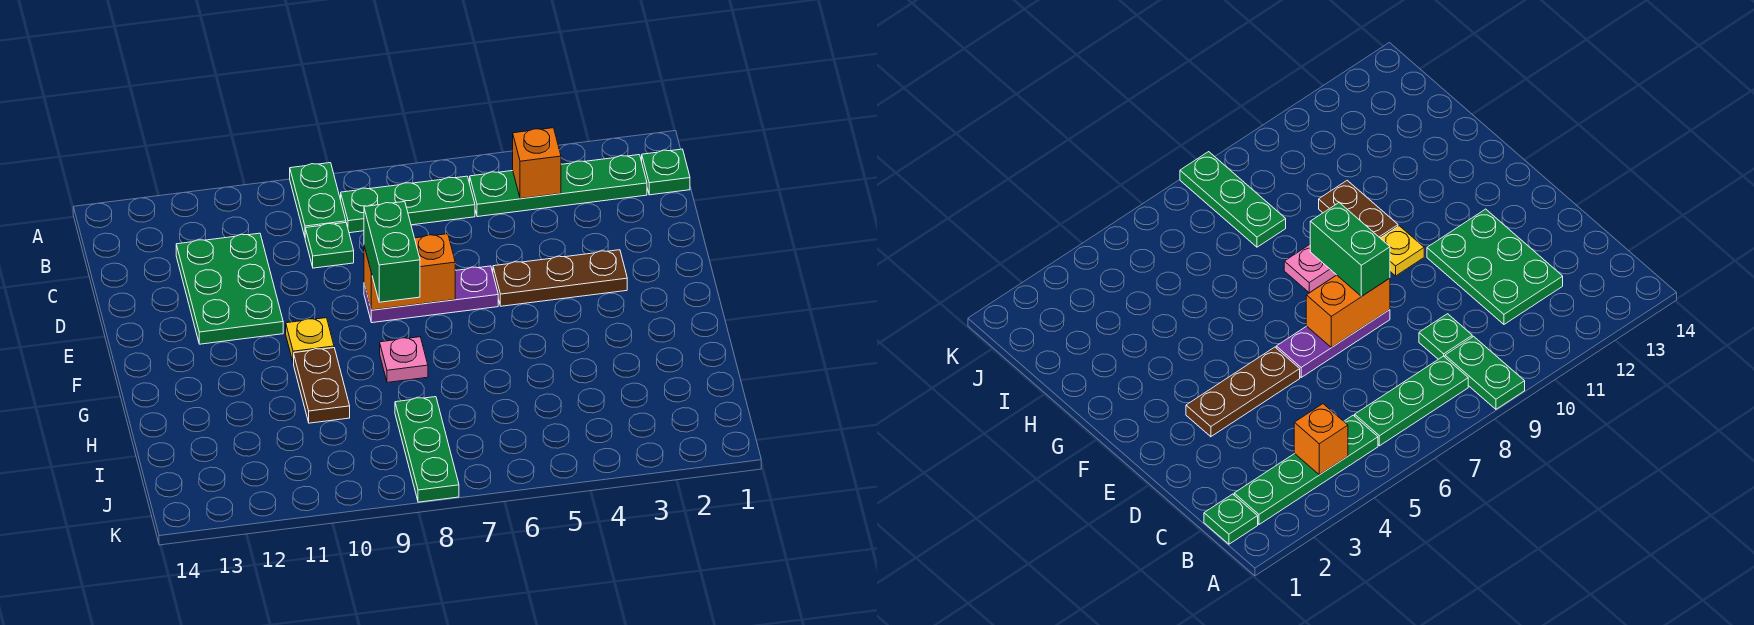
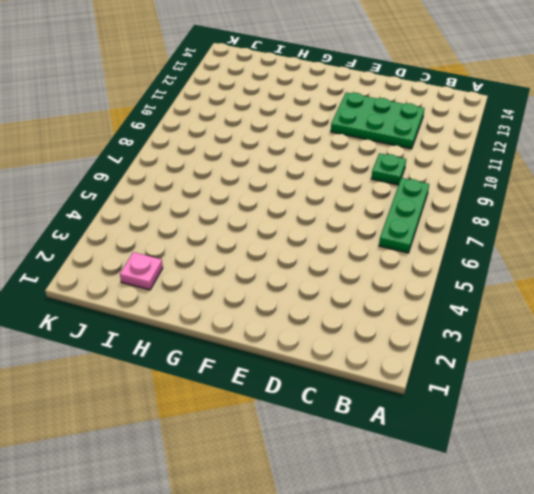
pink 1x1 plate [120,252,163,290] -> pink 1x1 plate moved to [380,337,428,382]
none -> green 1x2 plate [290,163,346,236]
none -> green 1x1 plate [642,149,690,195]
none -> green 1x4 plate [470,155,647,217]

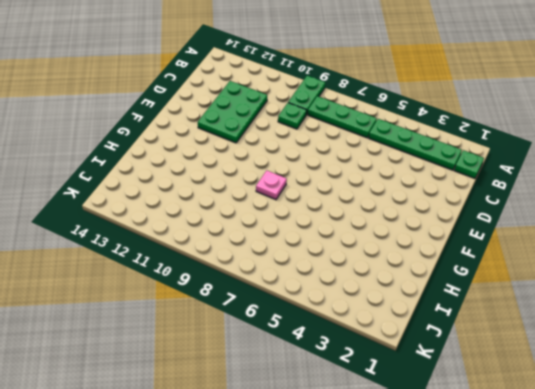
none -> brown 1x3 plate [493,250,627,306]
none -> purple 1x3 plate [364,266,498,323]
none -> yellow 1x1 plate [286,318,334,363]

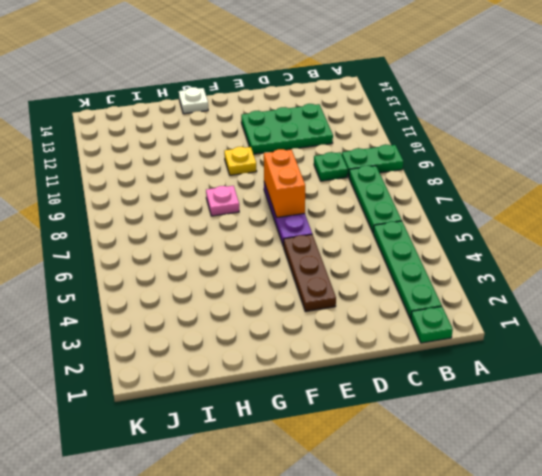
white 1x1 plate [179,87,208,114] -> none
none -> brown 1x2 plate [294,348,350,423]
none -> green 1x3 plate [395,397,459,502]
none -> orange 1x1 brick [513,128,561,199]

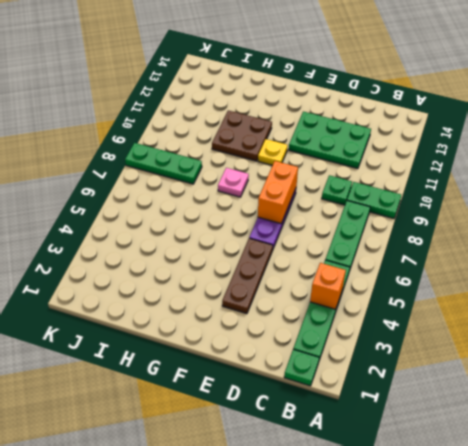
brown 2x2 plate [212,111,272,161] -> brown 1x2 plate [294,348,350,423]
none -> green 1x2 brick [364,202,420,302]

